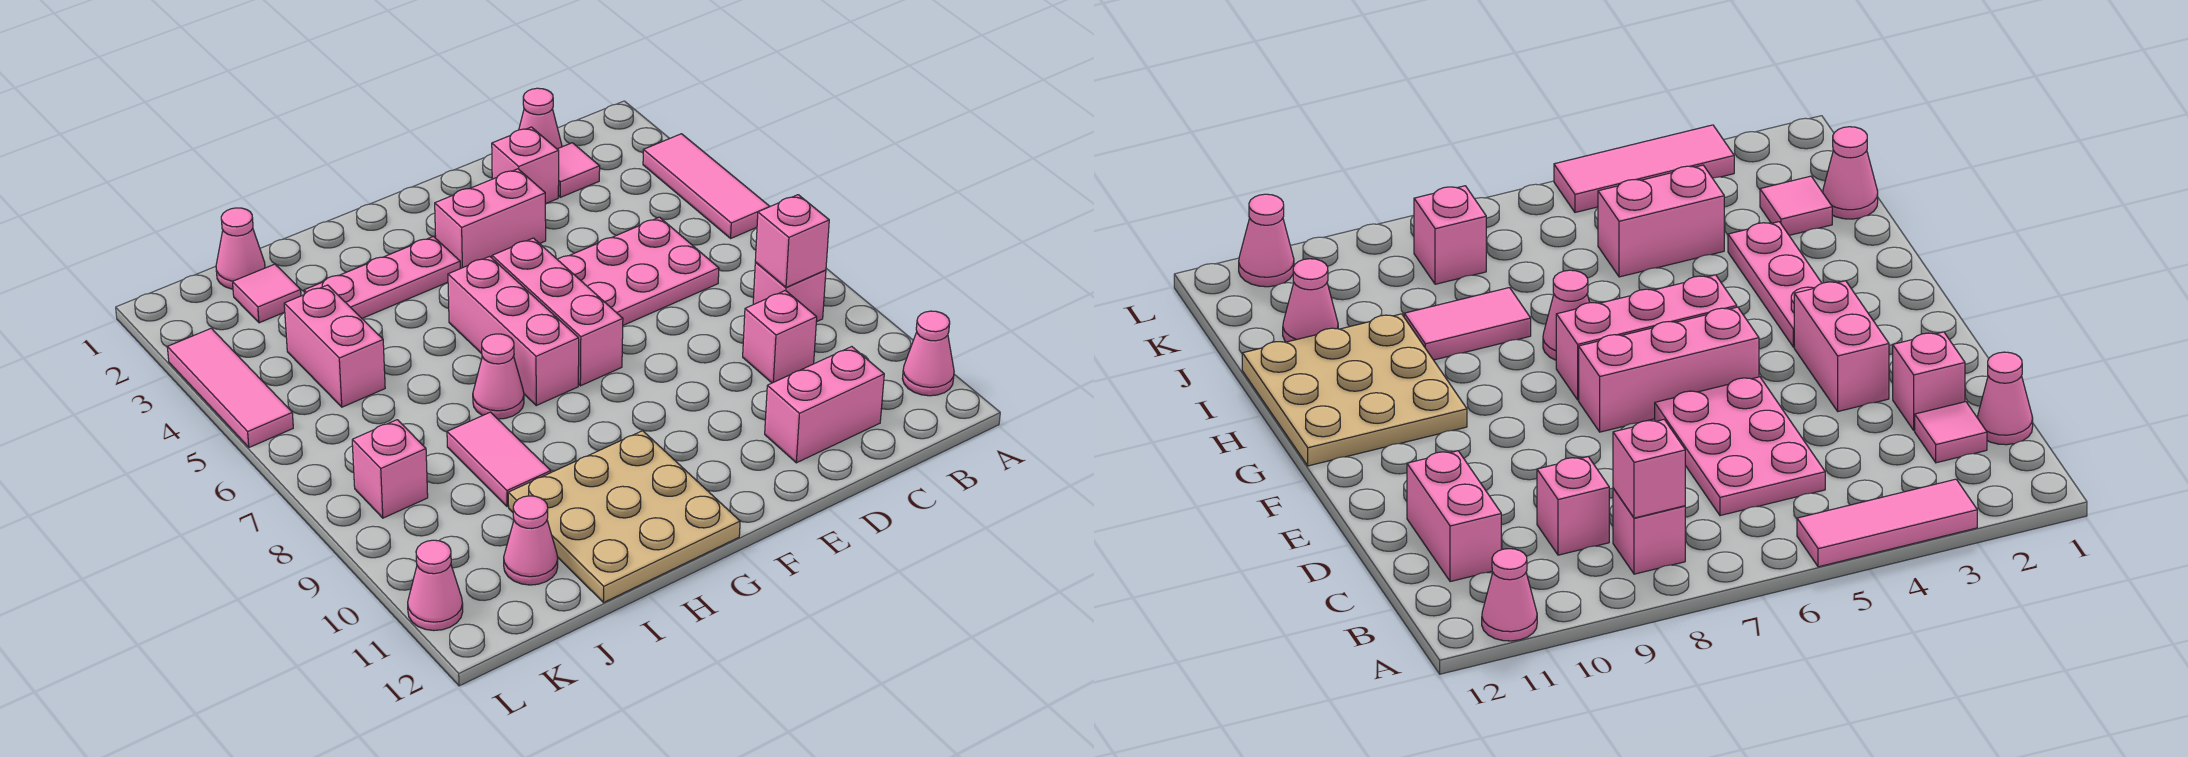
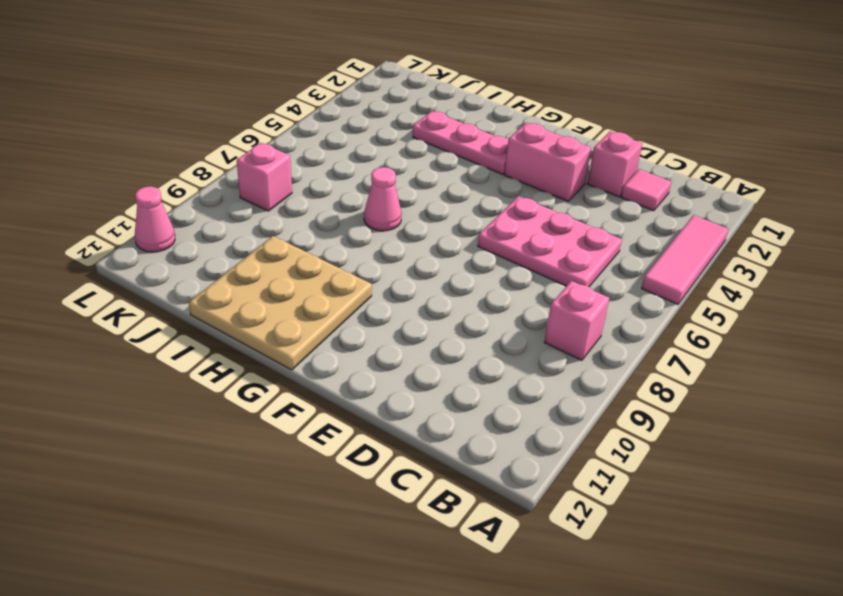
none -> pink 1x1 cone [902,311,954,396]
none -> pink 1x1 cone [519,88,562,149]
none -> pink 1x1 brick [743,291,817,383]

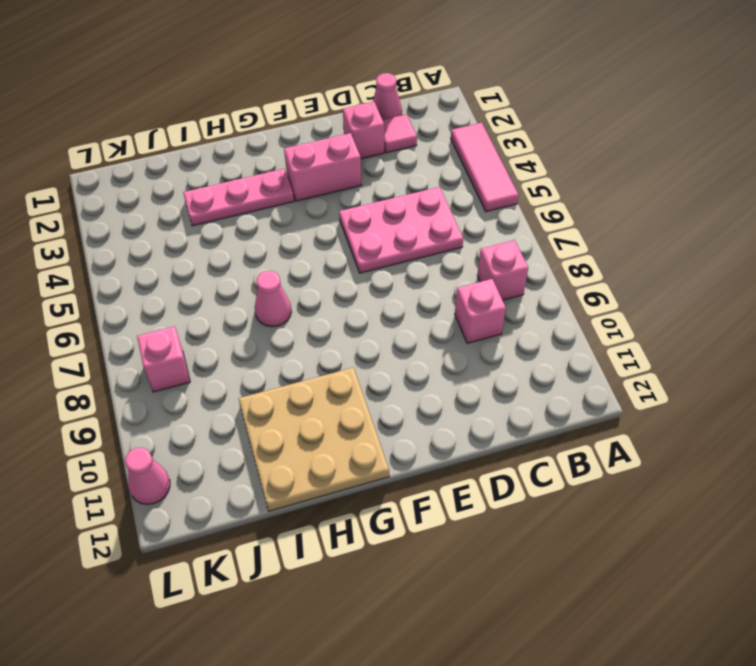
none -> pink 1x1 cone [902,311,954,396]
none -> pink 1x2 brick [765,347,884,463]
none -> pink 1x3 brick [492,238,623,386]

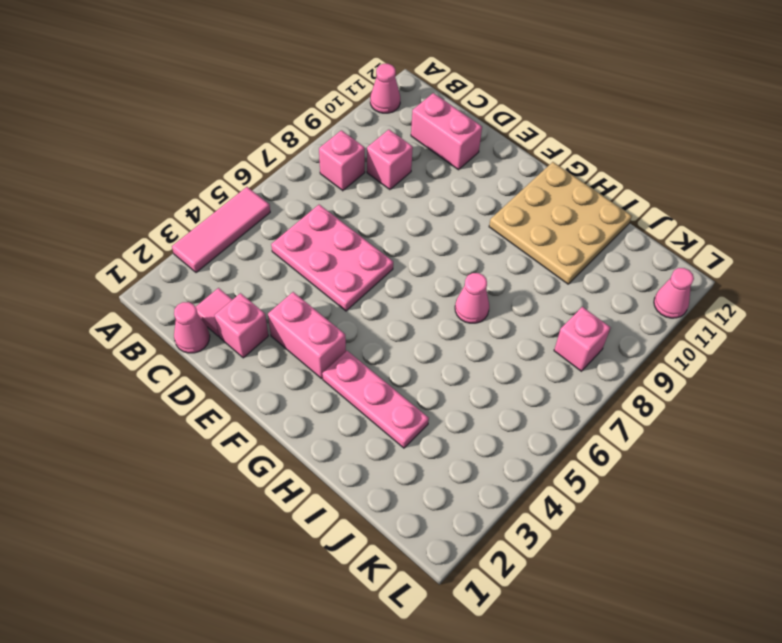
none -> pink 1x3 brick [492,238,623,386]
none -> pink 1x3 brick [448,256,579,405]
none -> pink 1x2 tile [447,412,551,507]

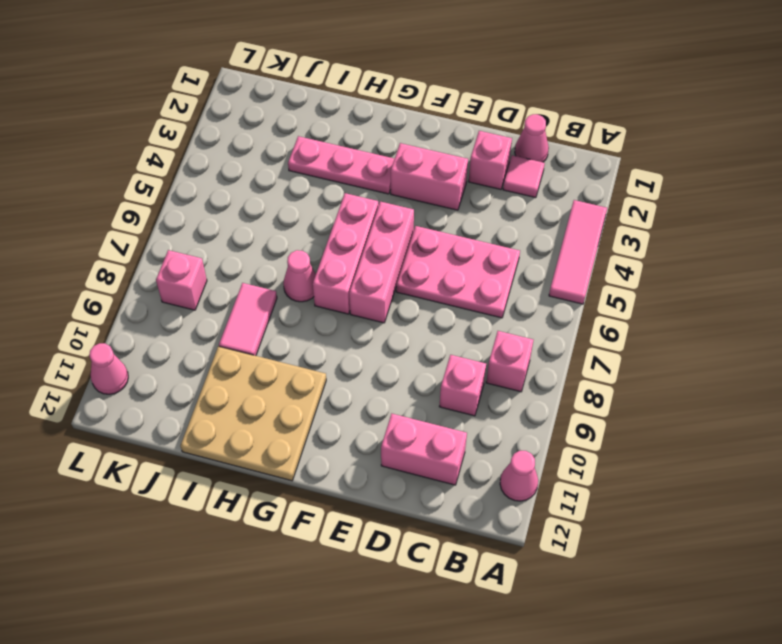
none -> pink 1x1 cone [216,208,265,289]
none -> pink 1x1 tile [233,264,301,323]
none -> pink 1x2 brick [284,285,385,407]

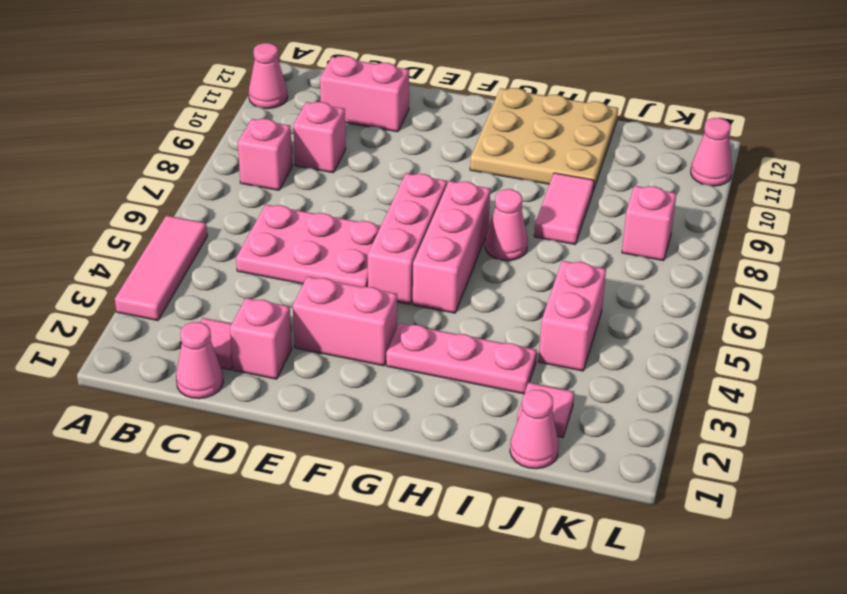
none -> pink 1x1 cone [504,496,558,585]
none -> pink 1x3 tile [167,328,293,447]
none -> pink 1x1 brick [755,195,829,287]

